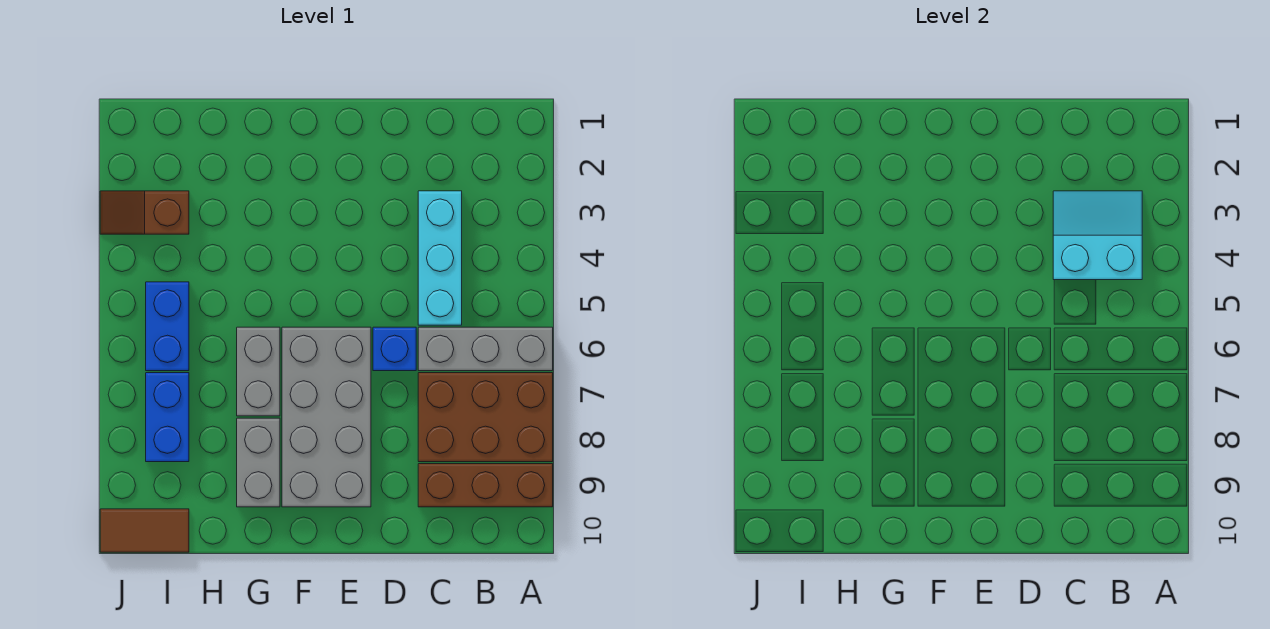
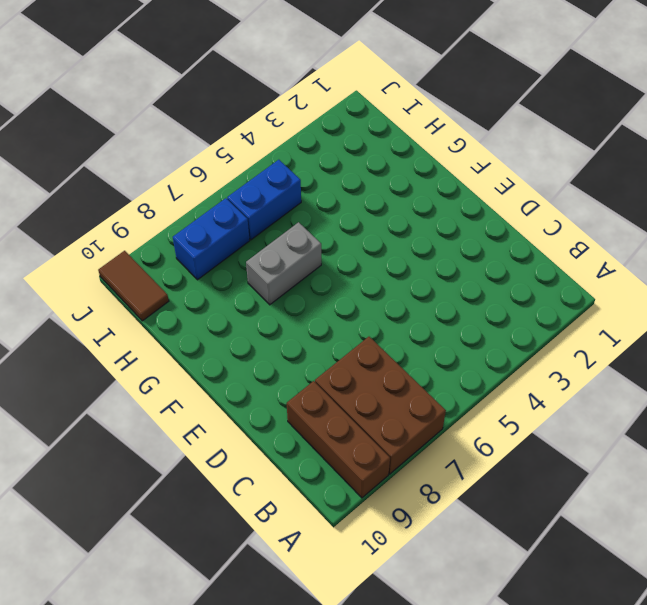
none -> grey 1x3 brick [418,327,553,371]
none -> cyan 1x3 brick [418,191,462,325]
none -> blue 1x1 brick [373,327,416,371]

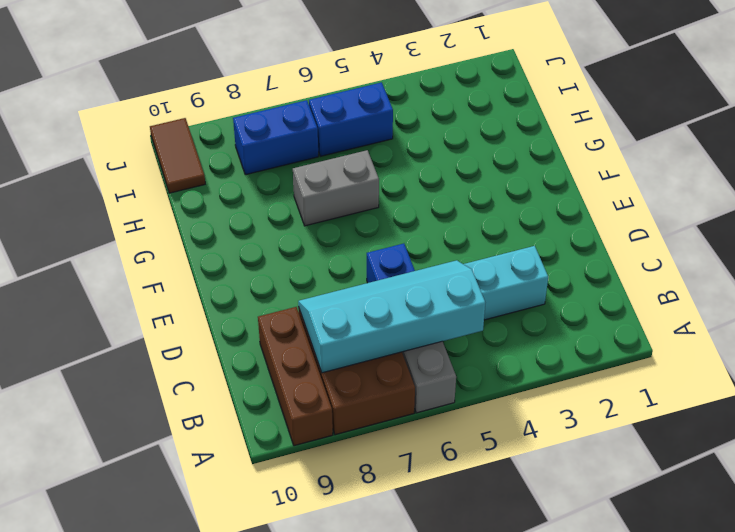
cyan 2x4 slope [298,260,485,373] -> none
none -> grey 2x4 brick [282,327,371,507]
none -> grey 1x2 brick [237,418,280,507]
none -> brown 1x2 slope [100,191,189,234]

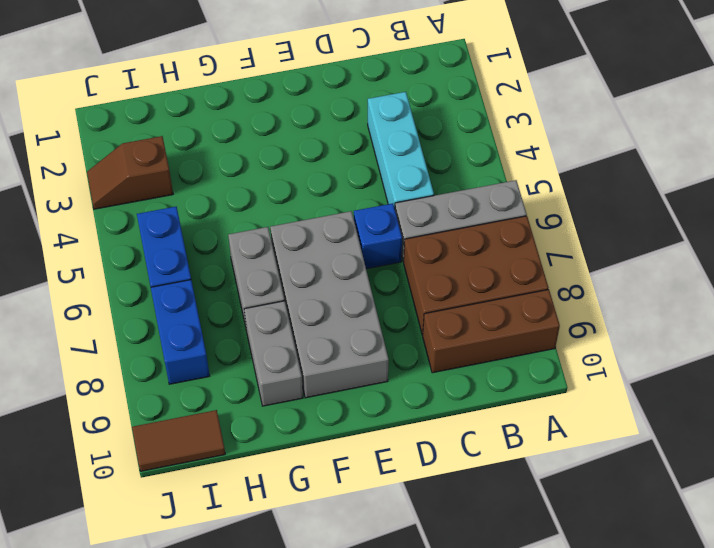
none -> cyan 2x2 slope [1053,191,1142,280]

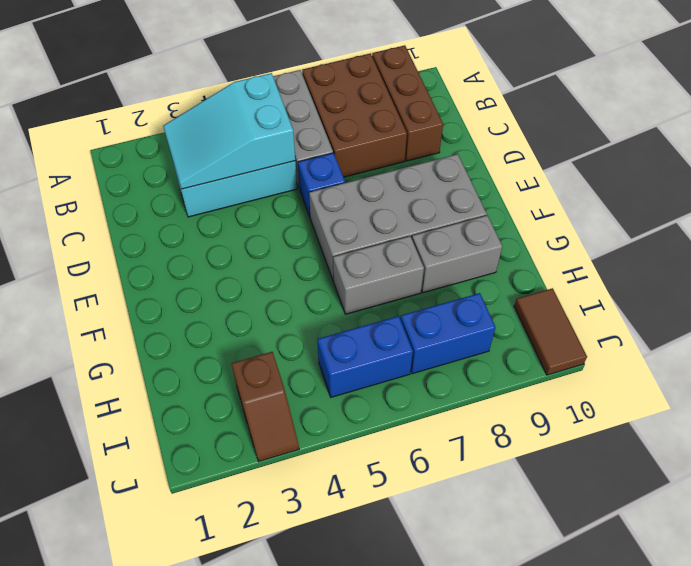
cyan 2x3 slope [163,73,295,189] -> cyan 2x2 slope [1053,191,1142,280]

